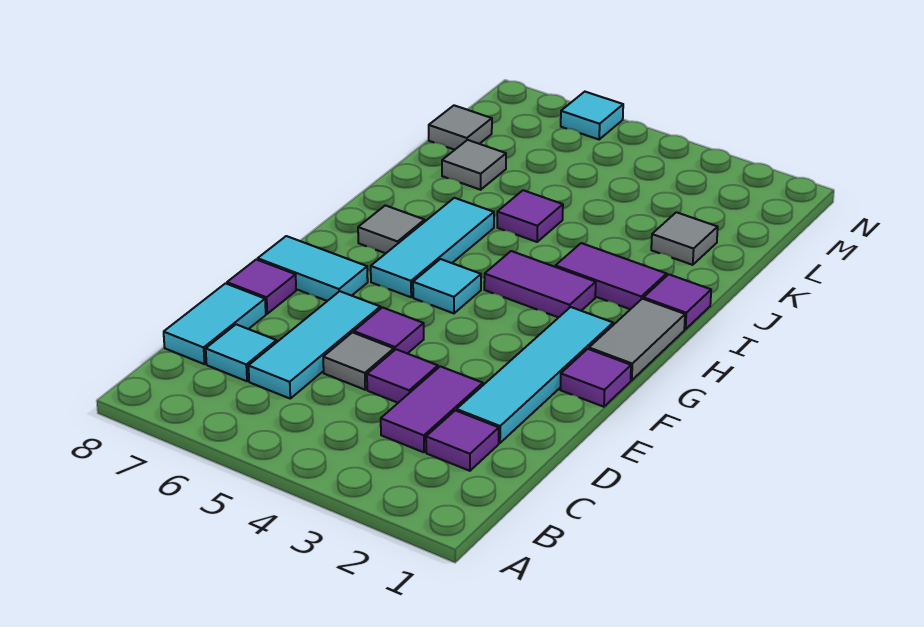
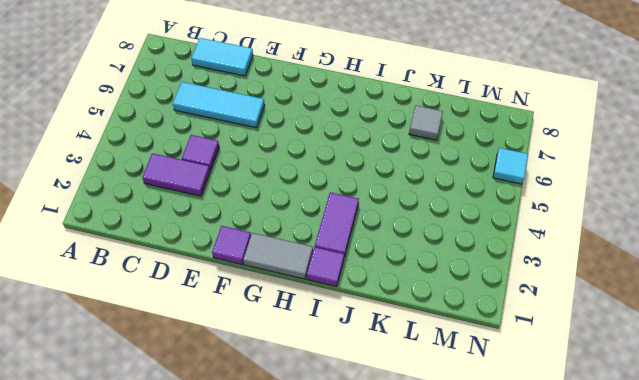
none -> purple 1x1 tile [426,410,499,471]
none -> cyan 1x1 tile [206,324,277,381]
none -> cyan 1x4 tile [457,307,613,443]

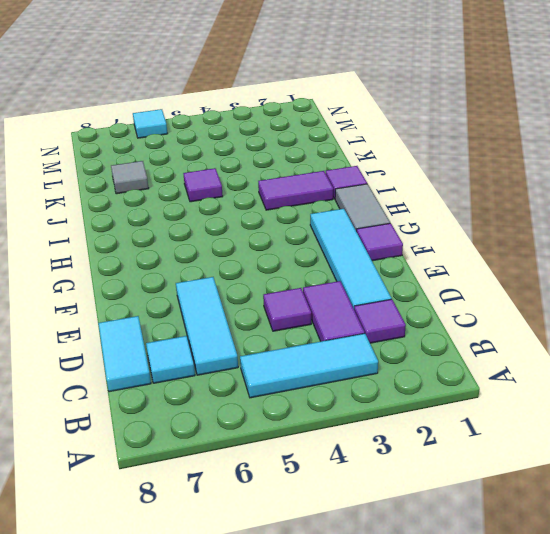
cyan 1x3 tile [240,333,378,398] -> cyan 1x3 tile turned to [371,198,494,297]
none -> grey 1x1 tile [323,333,394,390]
none -> purple 1x1 tile [354,307,424,354]
none -> purple 1x1 tile [227,259,296,314]

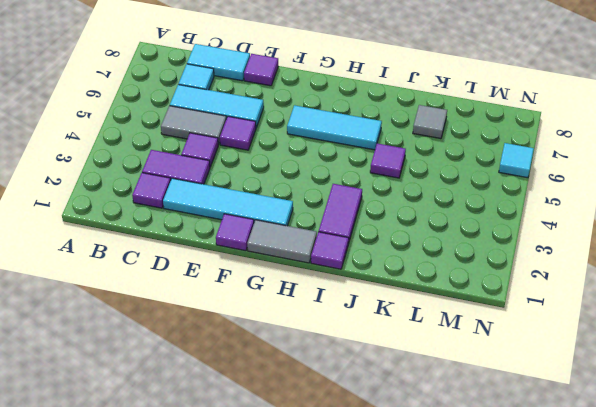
grey 1x2 tile [161,106,226,145] -> grey 1x1 tile [323,333,394,390]
none -> cyan 1x2 tile [258,236,368,301]
none -> cyan 1x1 tile [413,259,481,313]
none -> purple 1x2 tile [484,251,596,317]

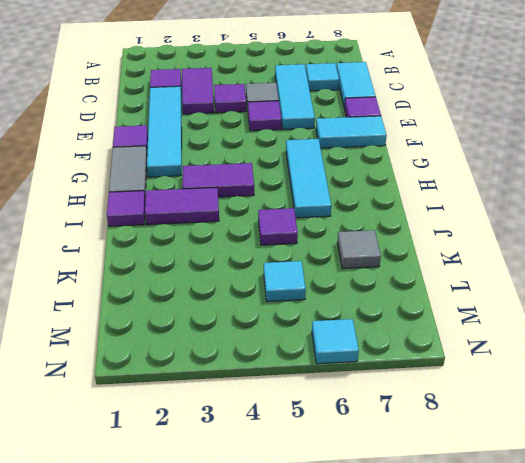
cyan 1x1 tile [264,261,306,302] -> cyan 1x1 tile moved to [413,259,481,313]
none -> grey 1x1 tile [358,205,425,253]
none -> grey 1x1 tile [651,212,718,265]
none -> grey 1x1 tile [429,105,492,150]

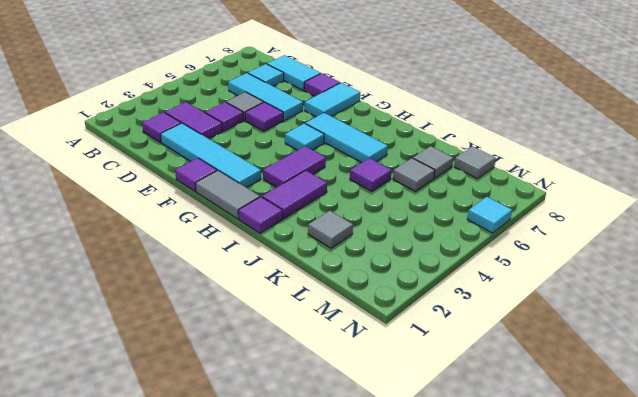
grey 1x1 tile [393,158,435,191] -> grey 1x1 tile moved to [358,205,425,253]

